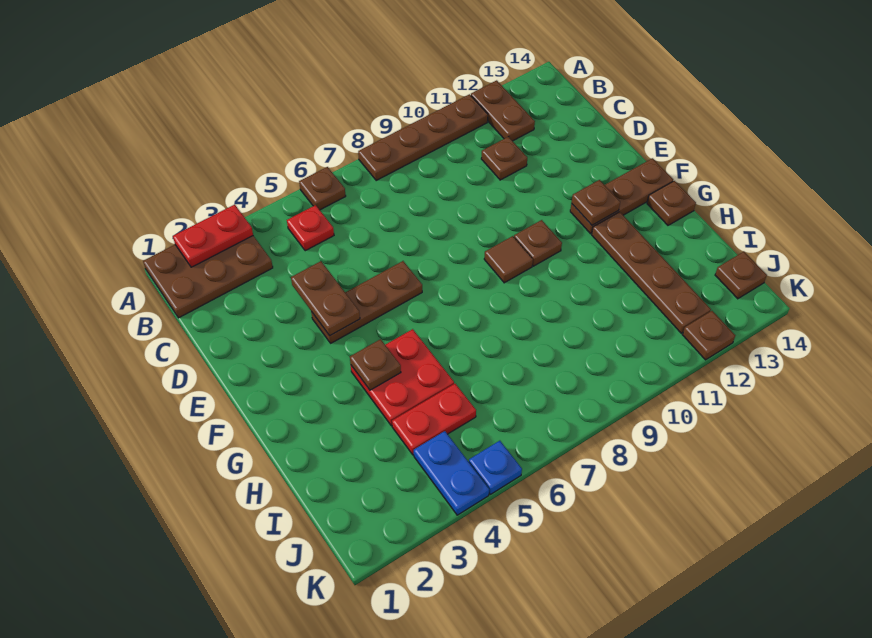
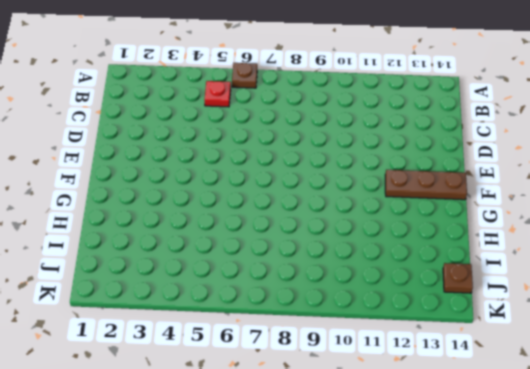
none -> brown 2x3 plate [143,236,273,318]
none -> brown 1x4 plate [358,94,488,180]
none -> brown 1x2 plate [471,80,535,141]

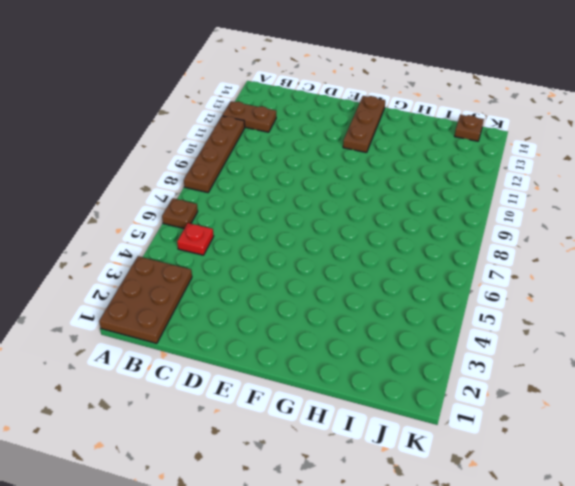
none -> brown 1x1 plate [481,137,527,180]
none -> brown 1x3 plate [311,261,422,343]
none -> brown 1x1 tile [484,236,533,283]

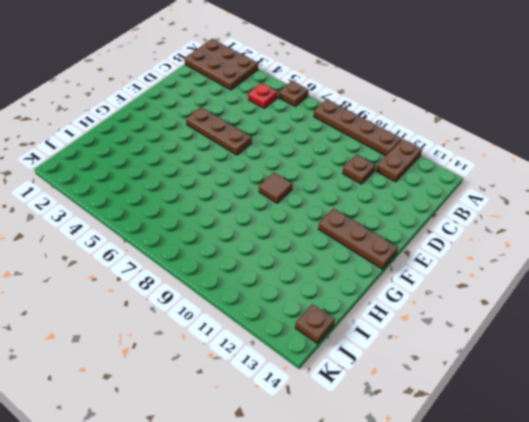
none -> brown 1x1 plate [514,220,562,266]
none -> red 2x2 plate [351,329,454,426]
none -> brown 1x4 plate [592,212,711,333]

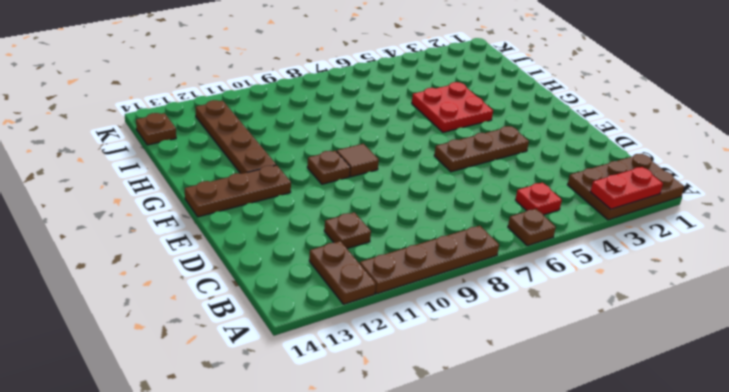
none -> brown 1x1 plate [647,181,696,225]
none -> red 1x2 plate [392,384,476,455]
none -> blue 1x2 plate [414,431,489,515]

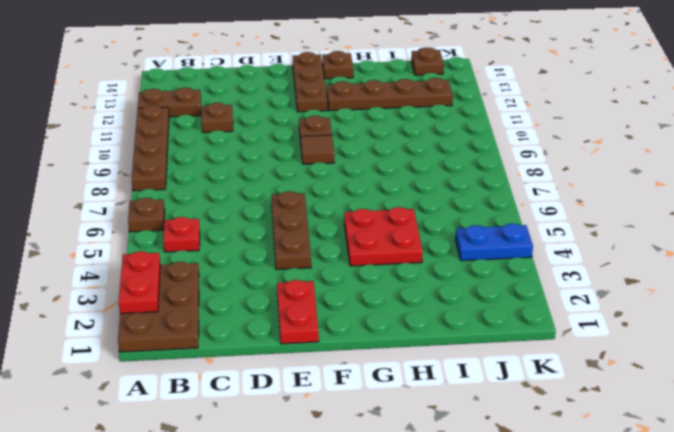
red 1x2 plate [277,280,319,344] -> red 1x2 plate moved to [392,384,476,455]
none -> blue 1x1 plate [469,441,522,494]
none -> brown 1x1 plate [683,311,735,360]
none -> brown 1x2 plate [291,261,360,336]

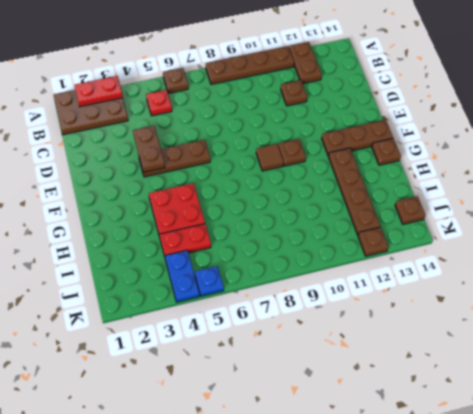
none -> brown 1x1 plate [572,180,620,225]
none -> brown 1x1 plate [350,339,401,390]

